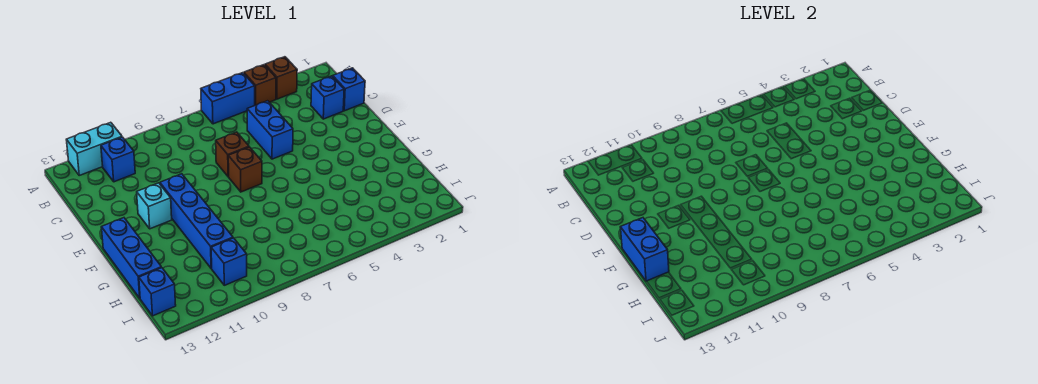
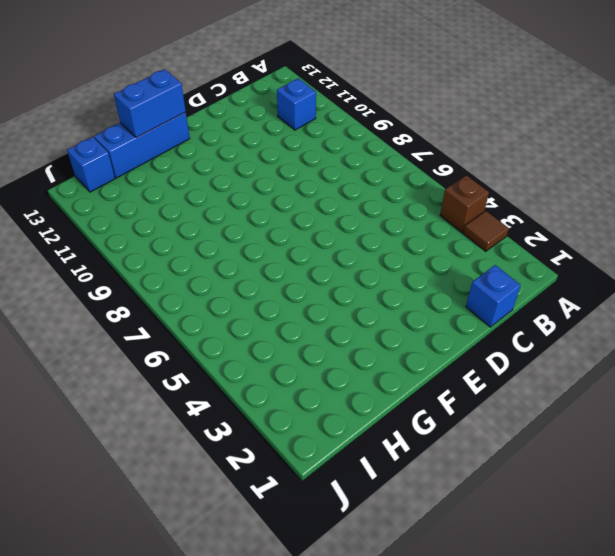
brown 1x1 tile [463,211,509,251] -> brown 1x1 brick [265,57,297,99]
none -> blue 1x2 brick [201,73,255,124]
none -> cyan 1x2 brick [66,122,122,175]
none -> blue 1x1 brick [311,76,344,119]

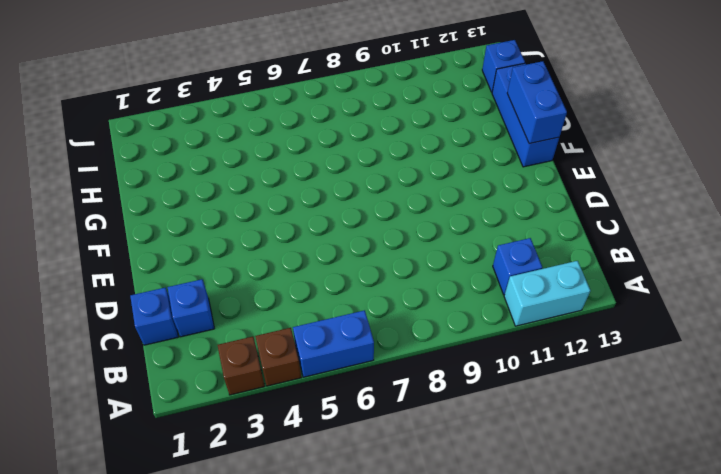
none -> blue 1x2 brick [247,101,293,159]
none -> brown 1x1 brick [216,132,249,177]
none -> brown 1x1 brick [228,147,262,192]

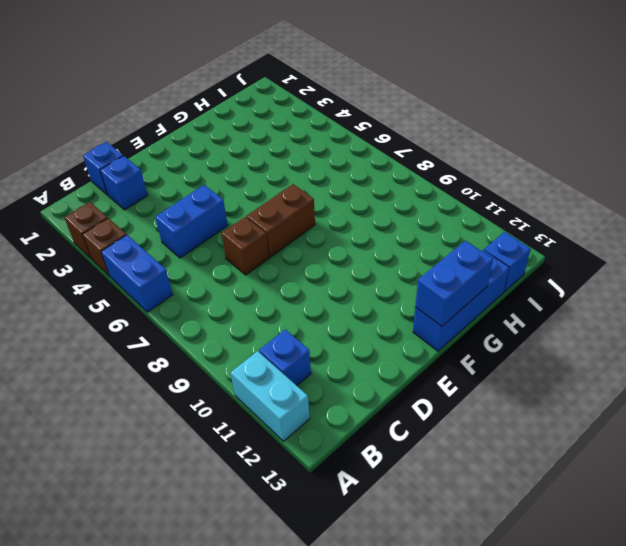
brown 1x2 brick [246,184,315,257] -> brown 1x1 brick [228,147,262,192]
none -> blue 1x4 brick [160,174,233,269]
none -> cyan 1x1 brick [137,183,172,229]
none -> blue 1x1 brick [211,238,247,285]

